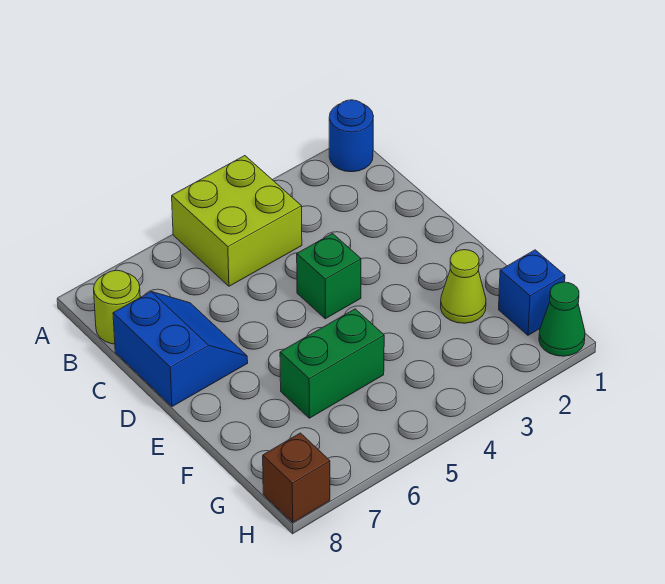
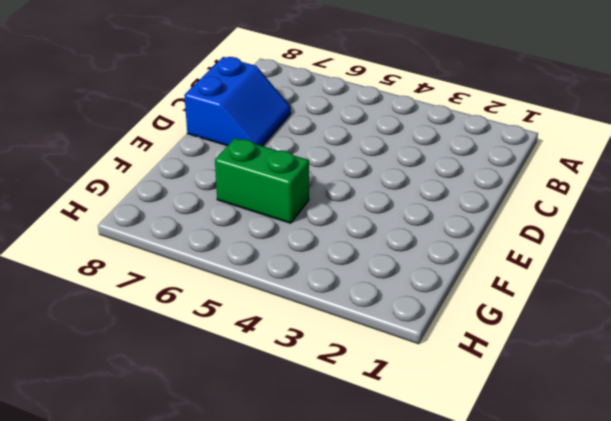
none -> blue 1x1 round brick [329,100,374,172]
none -> lime 2x2 brick [172,156,302,286]

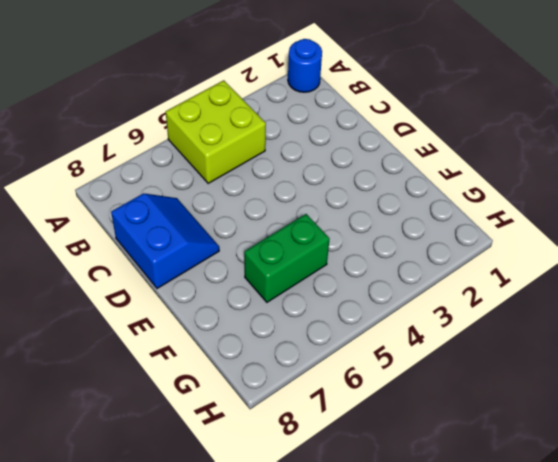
none -> lime 1x1 round brick [94,270,140,344]
none -> green 1x1 brick [297,234,361,319]

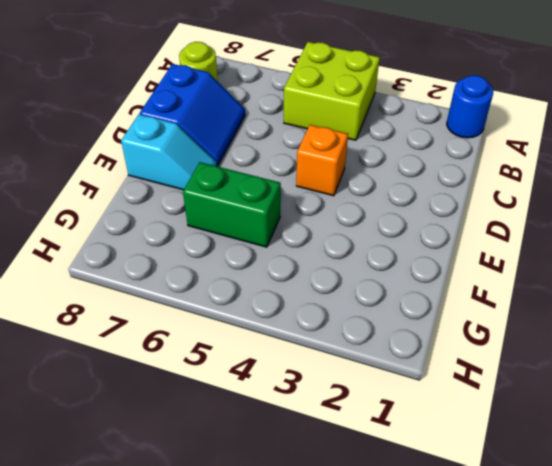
orange 1x1 brick [296,125,348,196] -> green 1x1 brick [297,234,361,319]
cyan 1x2 slope [121,114,217,190] -> none
none -> lime 1x1 cone [441,250,486,323]
none -> blue 1x1 brick [499,250,565,335]

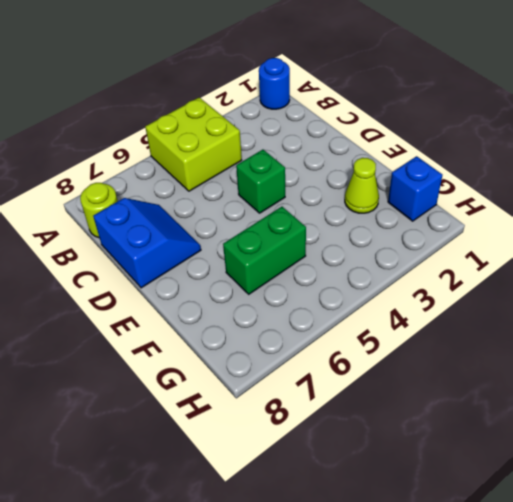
none -> green 1x1 cone [539,282,585,356]
none -> brown 1x1 brick [263,433,330,522]

